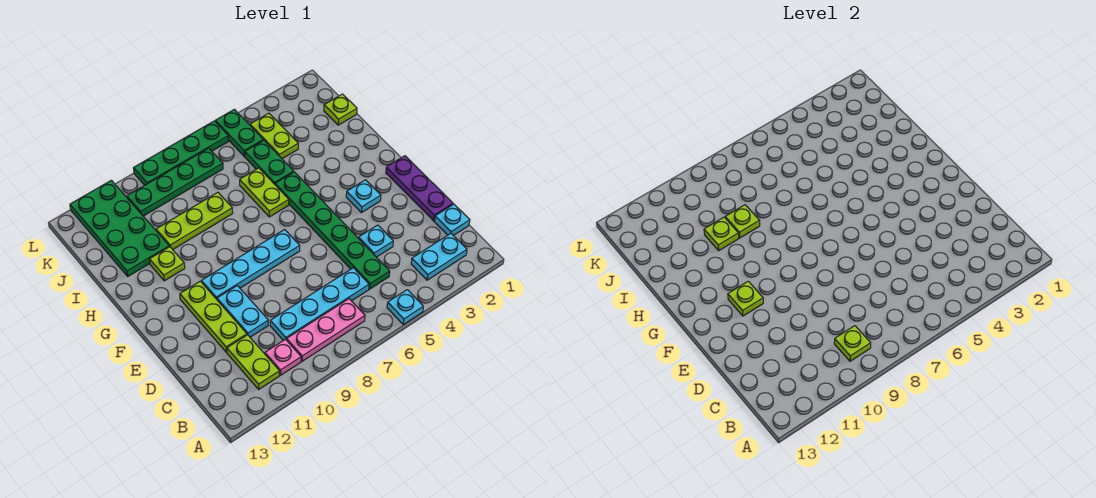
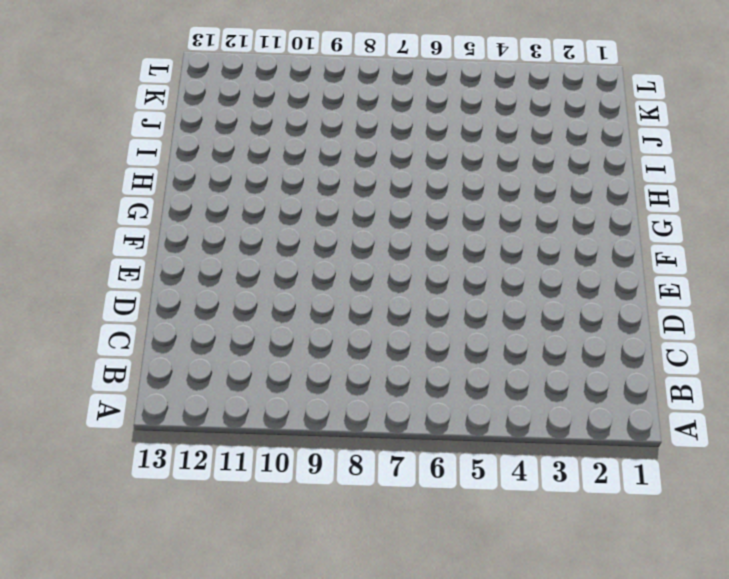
none -> cyan 1x1 plate [387,290,423,324]
none -> cyan 1x2 plate [411,233,467,280]
none -> pink 1x3 plate [287,299,365,361]

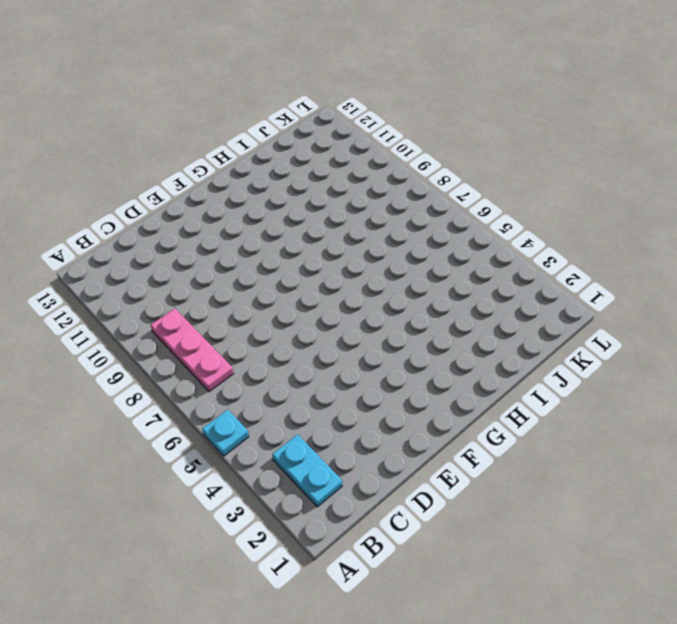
none -> pink 1x1 plate [265,339,301,375]
none -> lime 1x2 plate [227,335,279,389]
none -> cyan 1x1 plate [434,204,470,236]

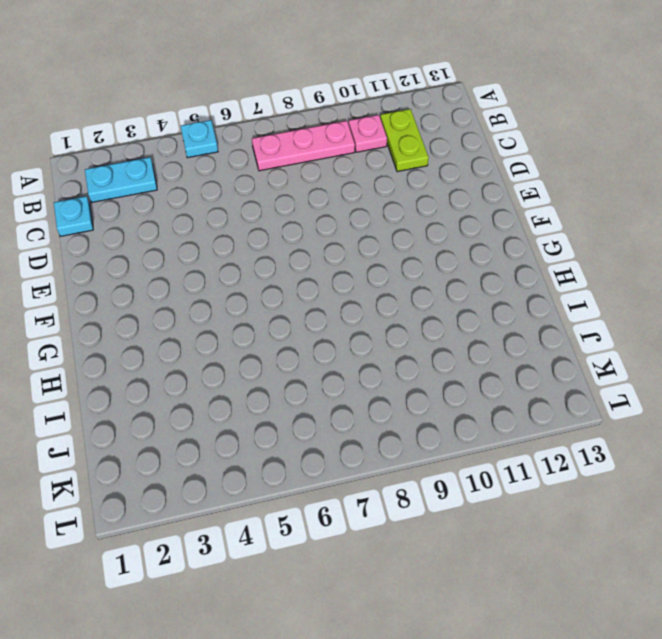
none -> green 1x6 plate [275,172,390,289]
none -> cyan 1x4 plate [270,268,369,340]
none -> purple 1x3 plate [386,156,453,221]

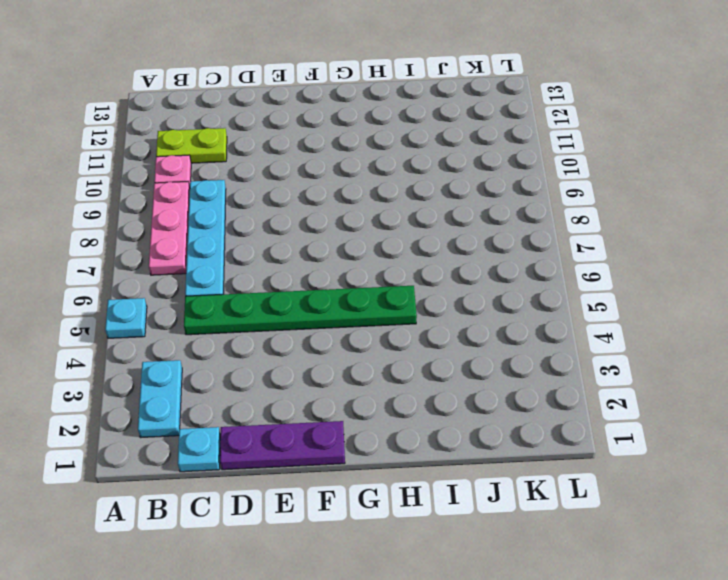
none -> cyan 1x1 plate [358,225,393,257]
none -> cyan 1x2 plate [217,286,268,337]
none -> lime 1x3 plate [180,281,247,352]

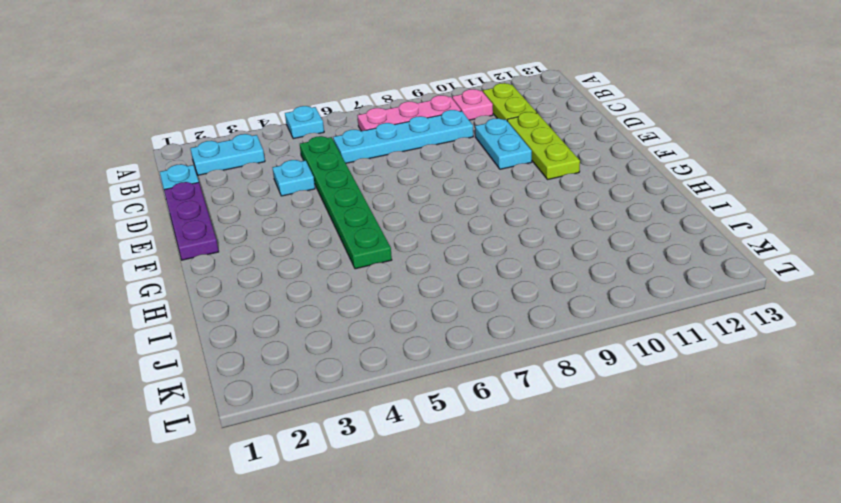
none -> cyan 1x1 plate [346,180,381,213]
none -> cyan 1x4 plate [201,230,300,299]
none -> lime 1x2 plate [240,168,289,217]

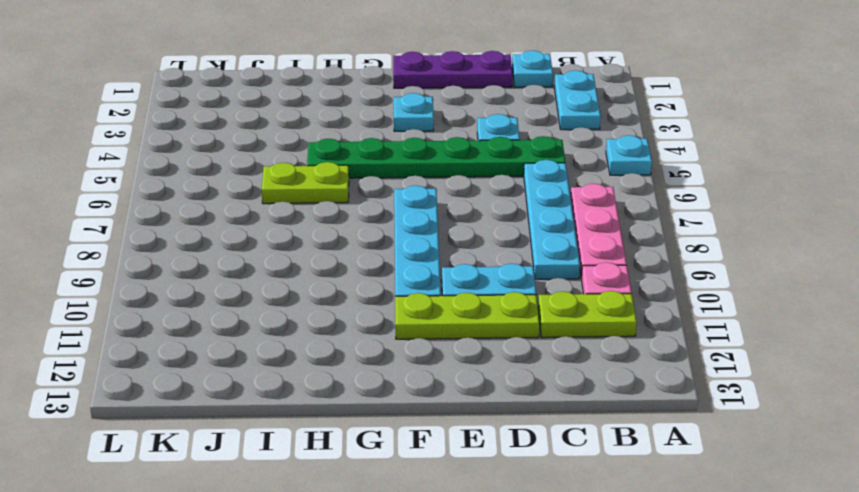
none -> lime 1x1 plate [150,247,185,281]
none -> green 1x2 plate [245,140,294,184]
none -> lime 1x3 plate [156,192,233,249]

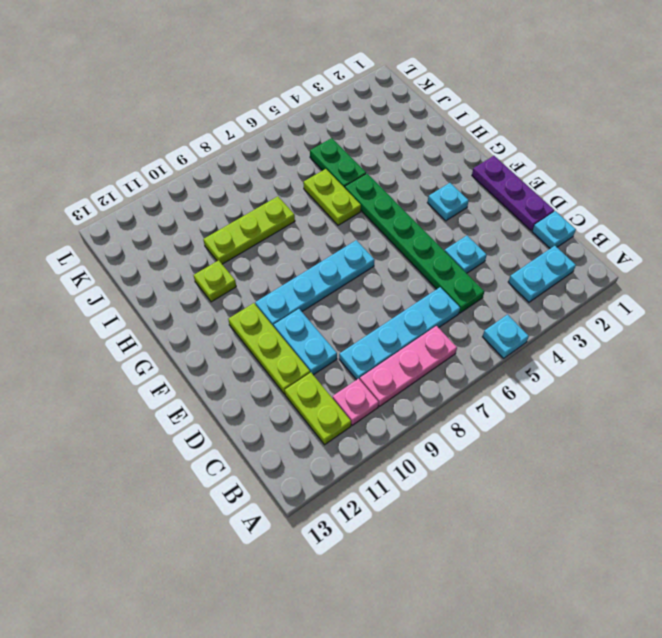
none -> green 2x4 plate [70,180,169,276]
none -> lime 1x1 plate [324,94,357,125]
none -> lime 1x2 plate [250,113,298,159]

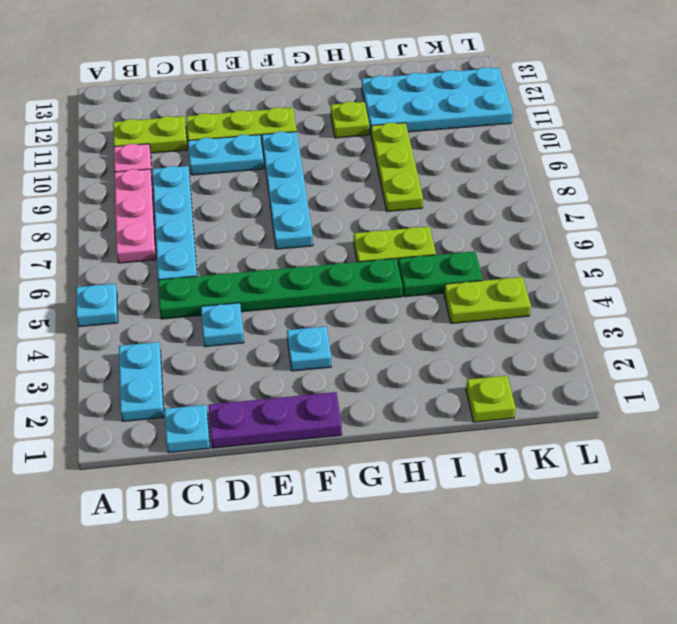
cyan 2x4 plate [362,67,513,133] -> green 2x4 plate [70,180,169,276]
none -> green 1x2 plate [215,109,263,156]
none -> green 1x4 plate [127,148,223,216]
none -> green 1x4 plate [134,121,229,185]

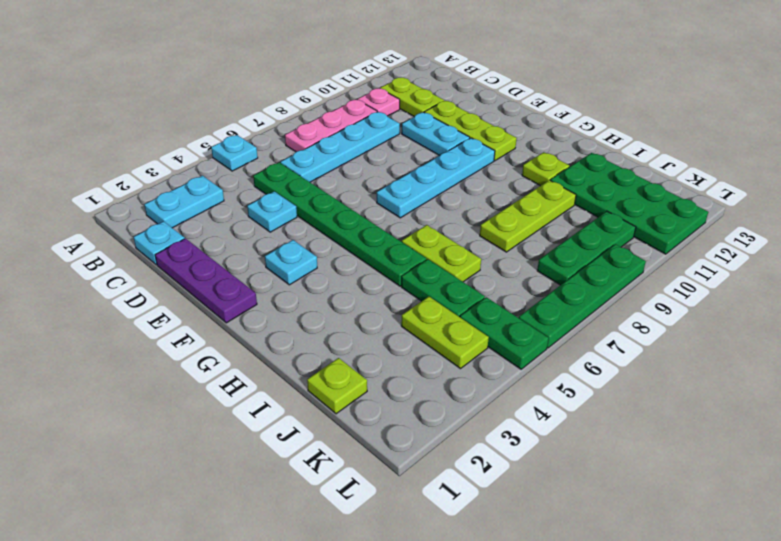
green 1x3 plate [537,211,636,285] -> green 1x4 plate [127,148,223,216]
none -> lime 1x1 plate [834,326,871,361]
none -> lime 1x1 plate [728,281,763,316]
none -> lime 1x1 plate [725,205,760,238]

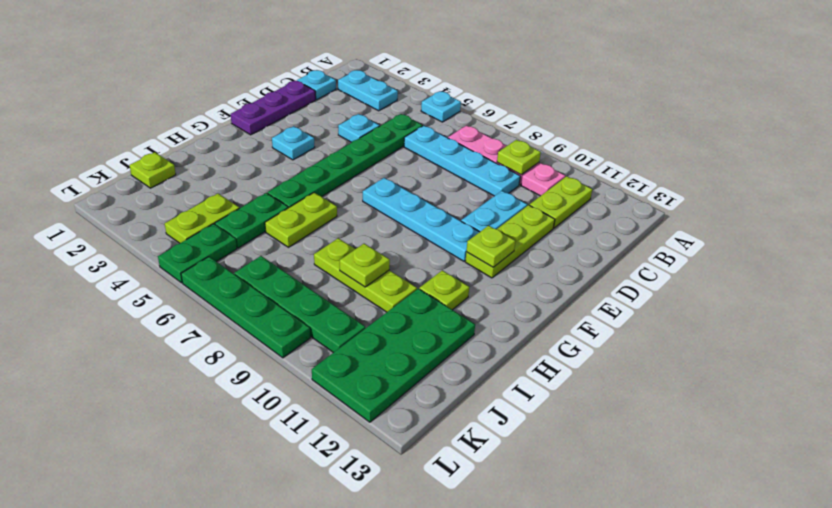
none -> lime 1x1 plate [704,217,739,251]

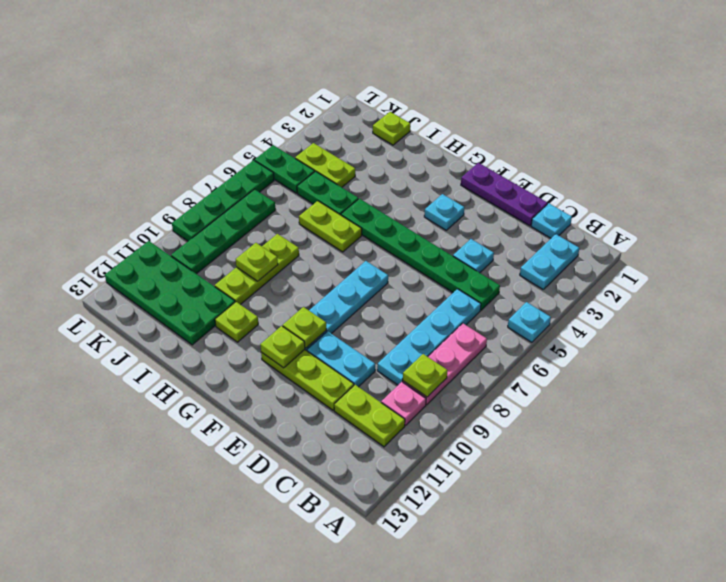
lime 1x1 plate [283,307,326,348] -> lime 1x1 plate moved to [704,217,739,251]

